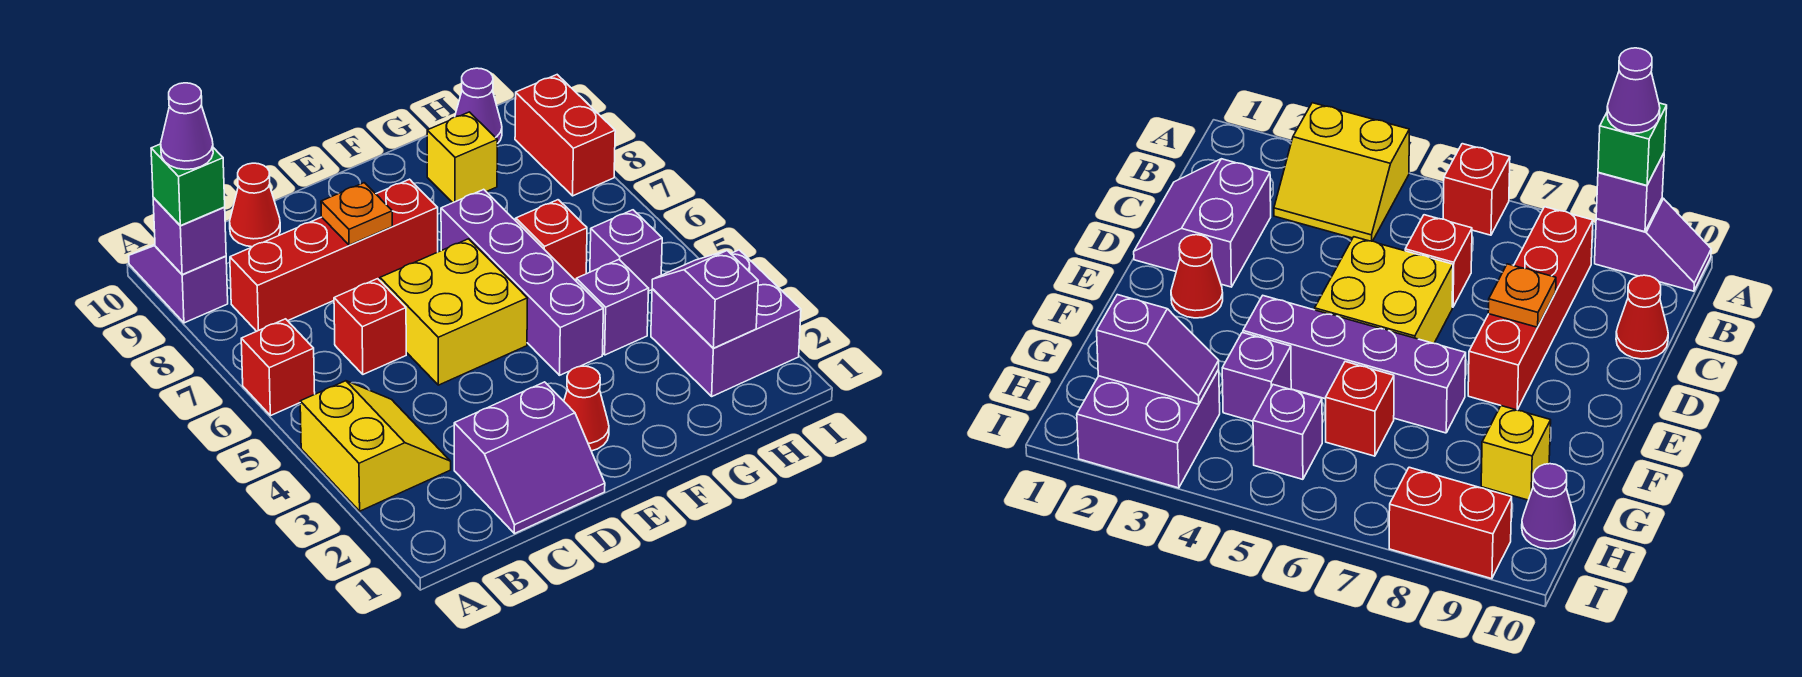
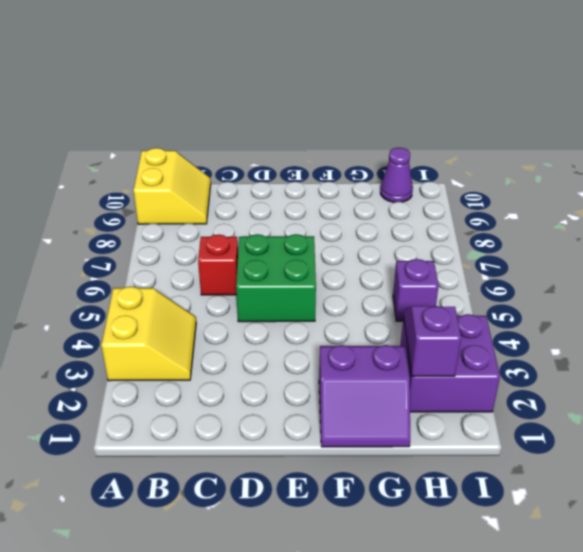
yellow 2x2 slope [133,148,211,224] -> purple 1x2 slope [129,244,228,323]
green 2x2 brick [236,234,316,322] -> yellow 2x2 brick [380,239,528,385]
purple 2x2 slope [319,345,410,447] -> purple 2x2 slope moved to [454,382,605,534]
none -> red 1x1 brick [241,319,315,416]
none -> red 1x4 brick [230,179,438,331]
none -> red 1x1 cone [230,163,280,247]

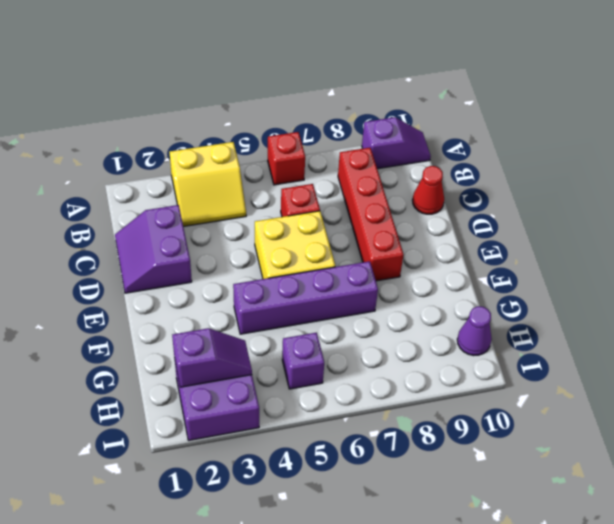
none -> red 1x1 cone [564,366,609,451]
none -> purple 1x1 brick [576,260,649,355]
none -> red 1x1 brick [516,200,587,280]

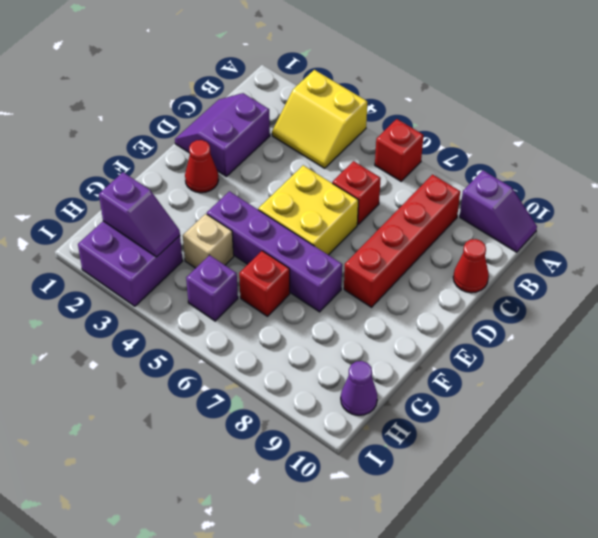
tan 1x1 brick [183,214,234,268] -> purple 1x1 brick [576,260,649,355]
none -> yellow 1x1 brick [427,112,497,203]
none -> red 1x2 brick [515,75,615,196]
none -> purple 1x1 brick [153,197,226,274]

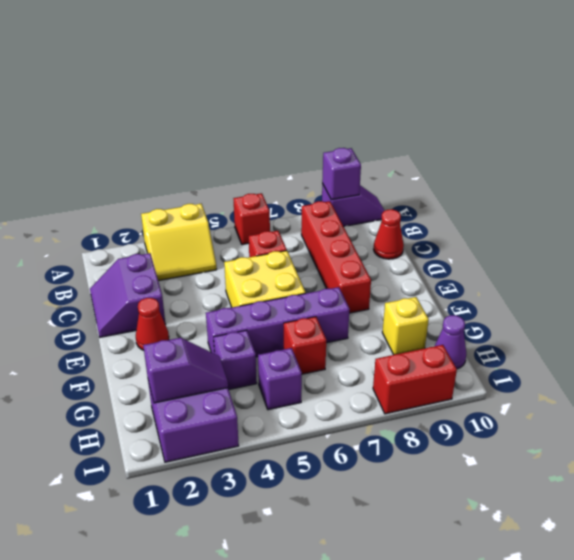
none -> orange 1x1 plate [321,183,392,245]
none -> green 1x1 brick [151,144,225,226]
none -> purple 1x1 cone [161,83,213,169]

